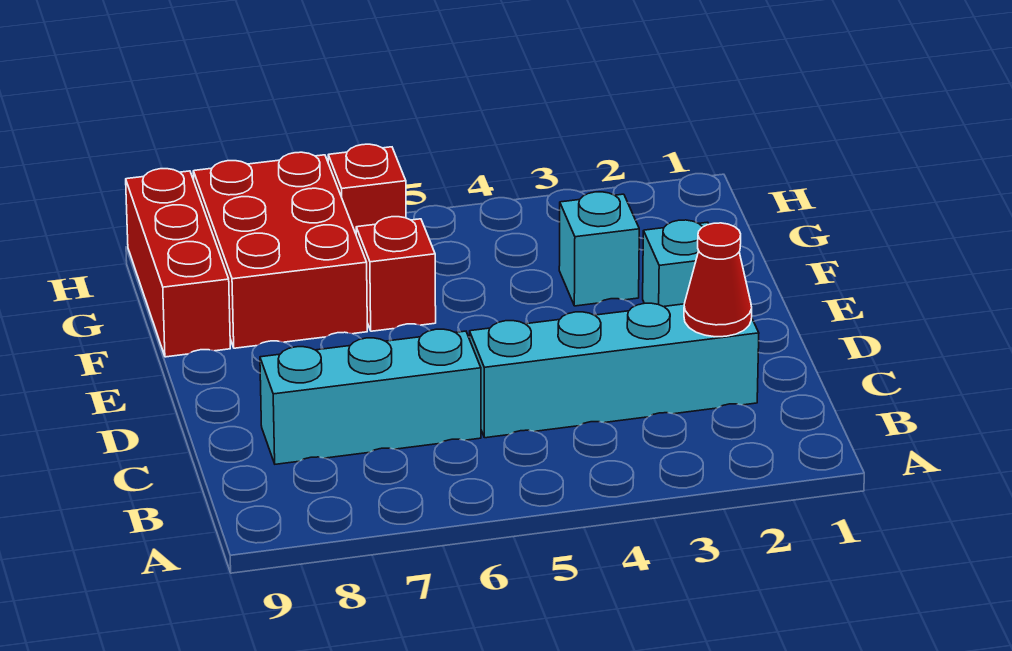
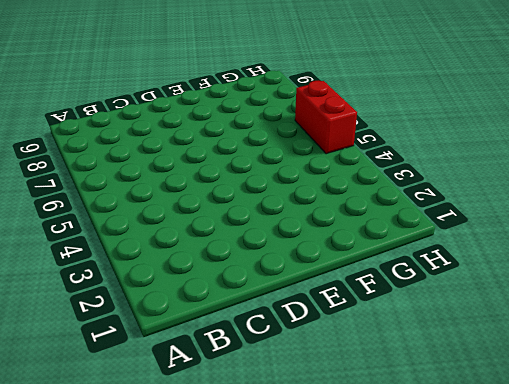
red 1x2 brick [295,81,357,154] -> red 1x1 brick [328,144,406,234]
none -> cyan 1x4 brick [470,303,759,438]
none -> cyan 1x3 brick [260,329,481,464]

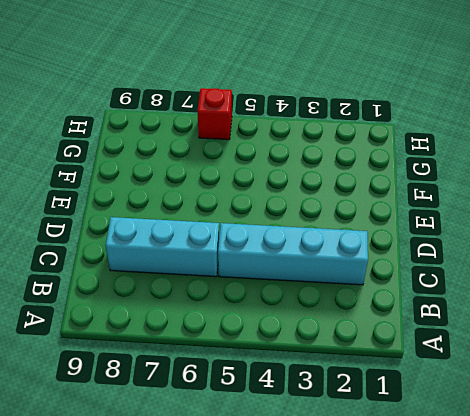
none -> cyan 1x1 brick [643,220,709,307]
none -> cyan 1x1 brick [559,192,639,306]

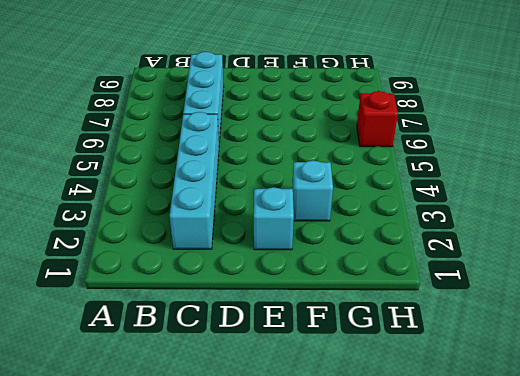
none -> red 1x1 brick [356,217,436,331]
none -> red 2x3 brick [193,152,367,348]

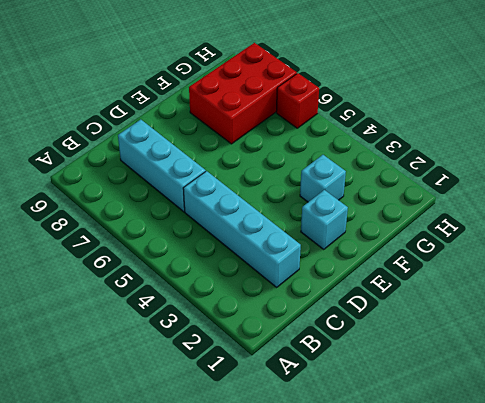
none -> red 1x1 brick [356,217,436,331]
none -> red 1x3 brick [126,169,230,357]

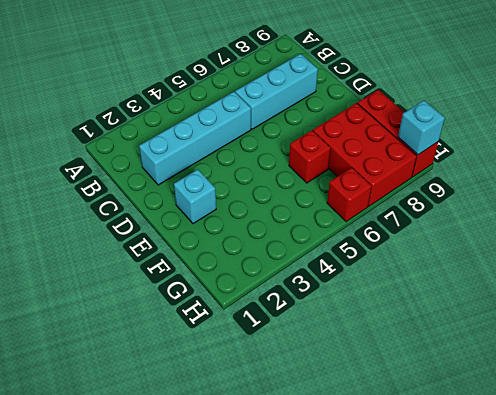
cyan 1x1 brick [398,100,445,155] -> cyan 1x1 brick moved to [559,192,639,306]
none -> red 1x1 cone [684,223,752,337]

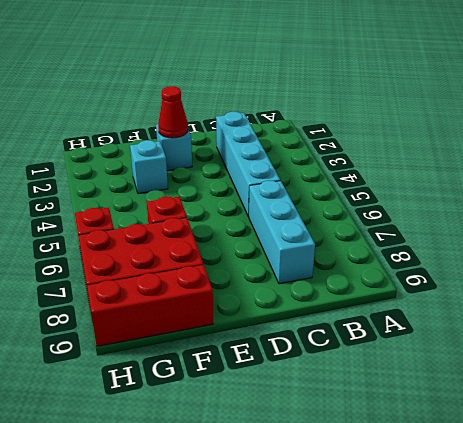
red 1x1 cone [158,86,188,138] -> red 1x1 cone moved to [684,223,752,337]

